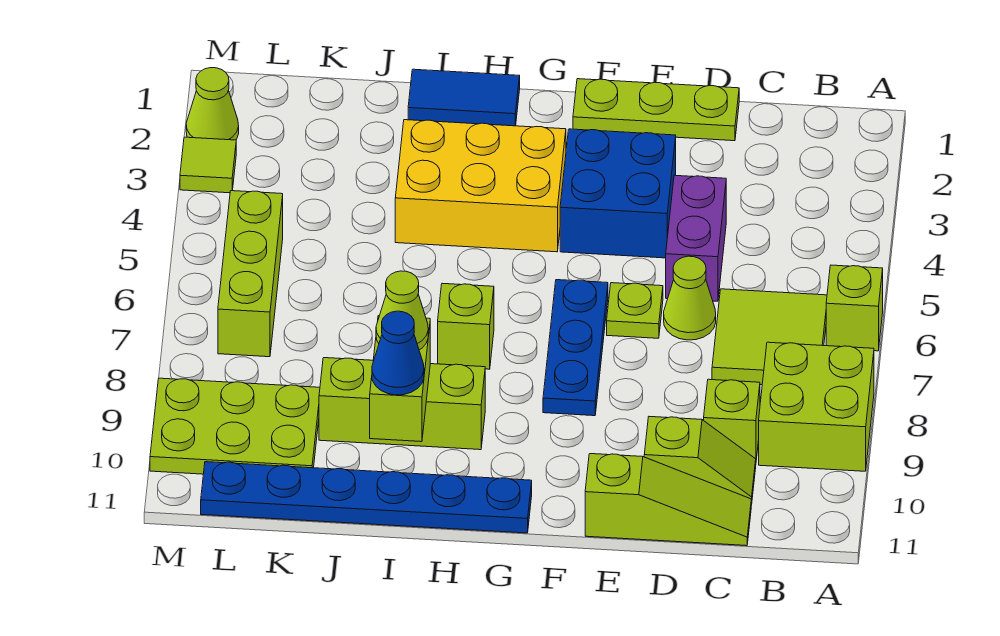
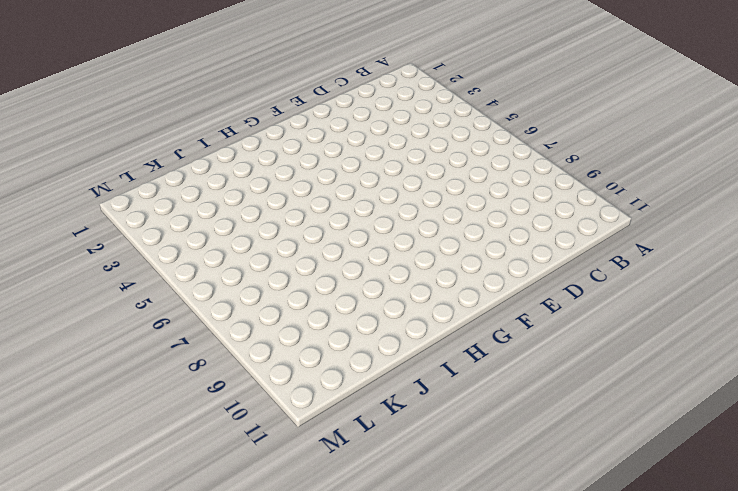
none -> lime 1x1 brick [826,265,883,351]
none -> lime 2x2 brick [759,342,874,471]
none -> lime 2x2 tile [712,289,827,385]

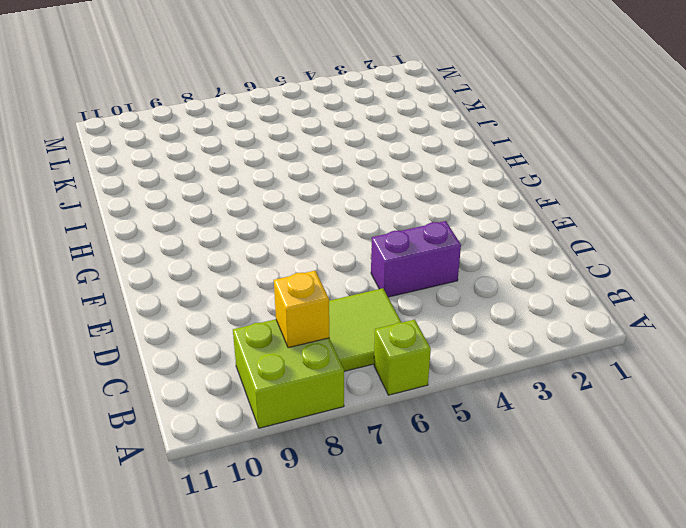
yellow 1x1 brick [274,271,329,348] -> none
none -> lime 1x1 brick [704,379,760,460]
none -> lime 1x2 slope [644,417,756,505]
none -> lime 1x3 slope [585,454,751,546]

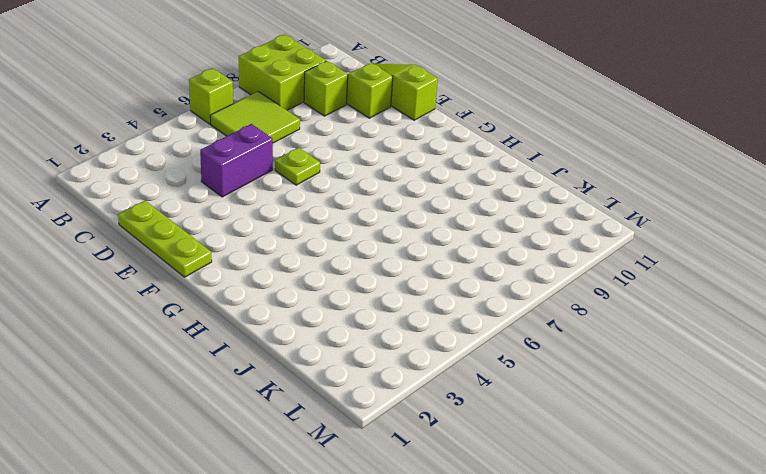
none -> lime 1x1 cone [664,256,716,340]
none -> blue 2x2 brick [560,129,676,258]
none -> blue 1x3 plate [543,280,608,416]

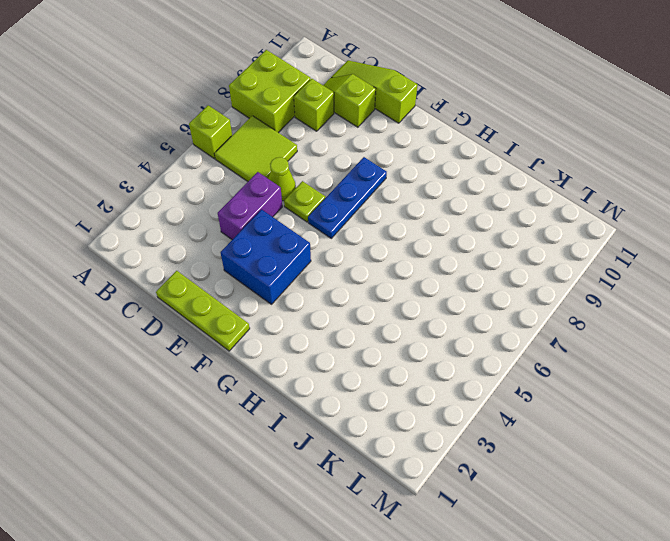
none -> yellow 2x3 brick [395,120,566,252]
none -> blue 1x6 plate [201,462,532,533]
none -> blue 1x2 tile [408,69,520,126]

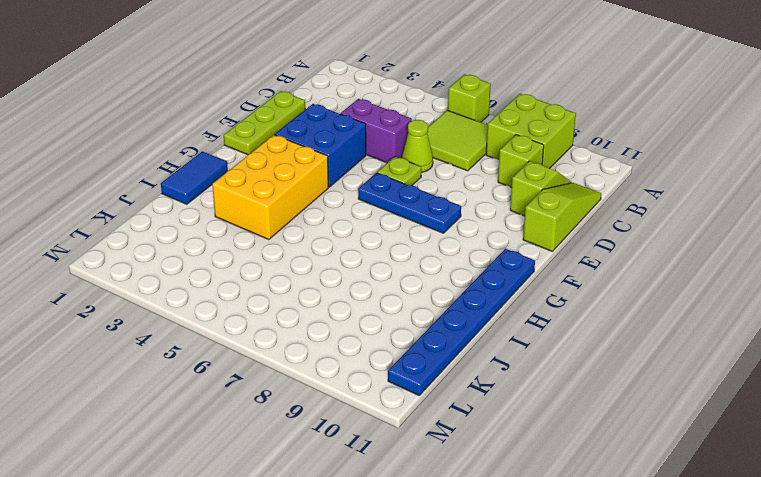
none -> lime 1x1 brick [438,283,494,369]
none -> lime 1x3 brick [319,358,485,450]
none -> lime 2x3 plate [150,378,320,474]

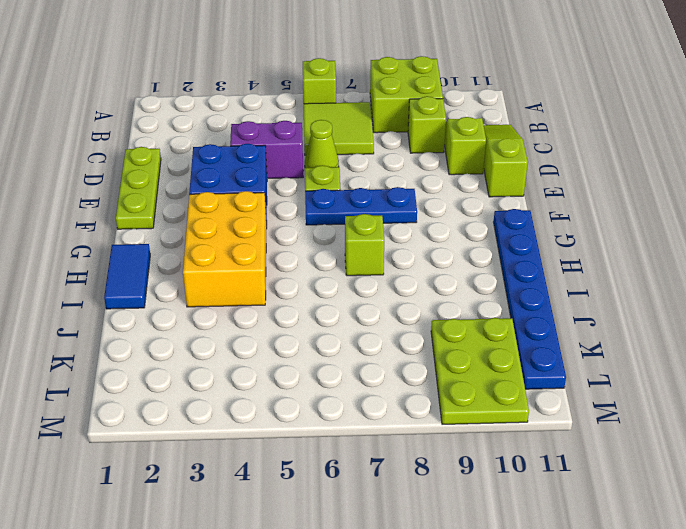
none -> lime 1x3 brick [319,358,485,450]
none -> lime 1x3 brick [218,190,283,357]
none -> lime 1x1 cone [186,68,239,140]

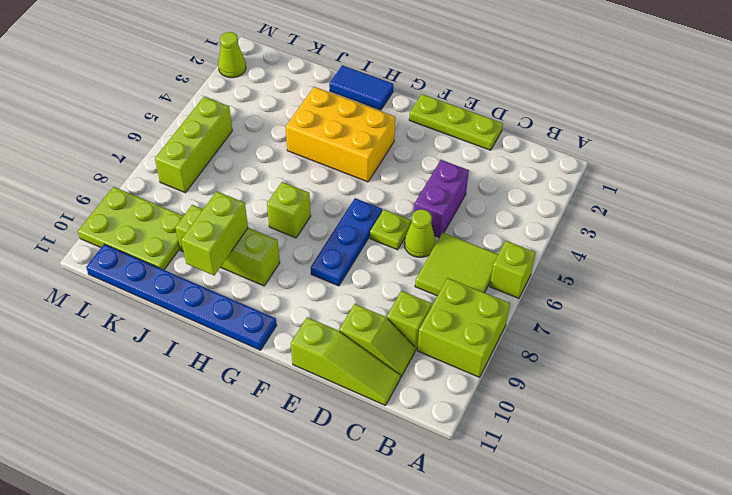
none -> blue 2x2 brick [560,129,676,258]
none -> lime 1x1 tile [180,137,236,193]
none -> lime 1x1 cone [376,271,428,350]

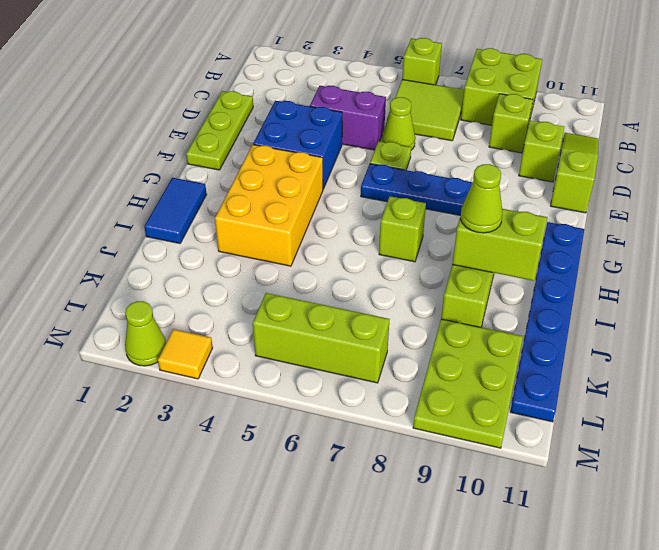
yellow 1x1 tile [158,329,213,379] -> lime 1x1 tile [180,137,236,193]
none -> blue 1x1 cone [372,311,424,395]

